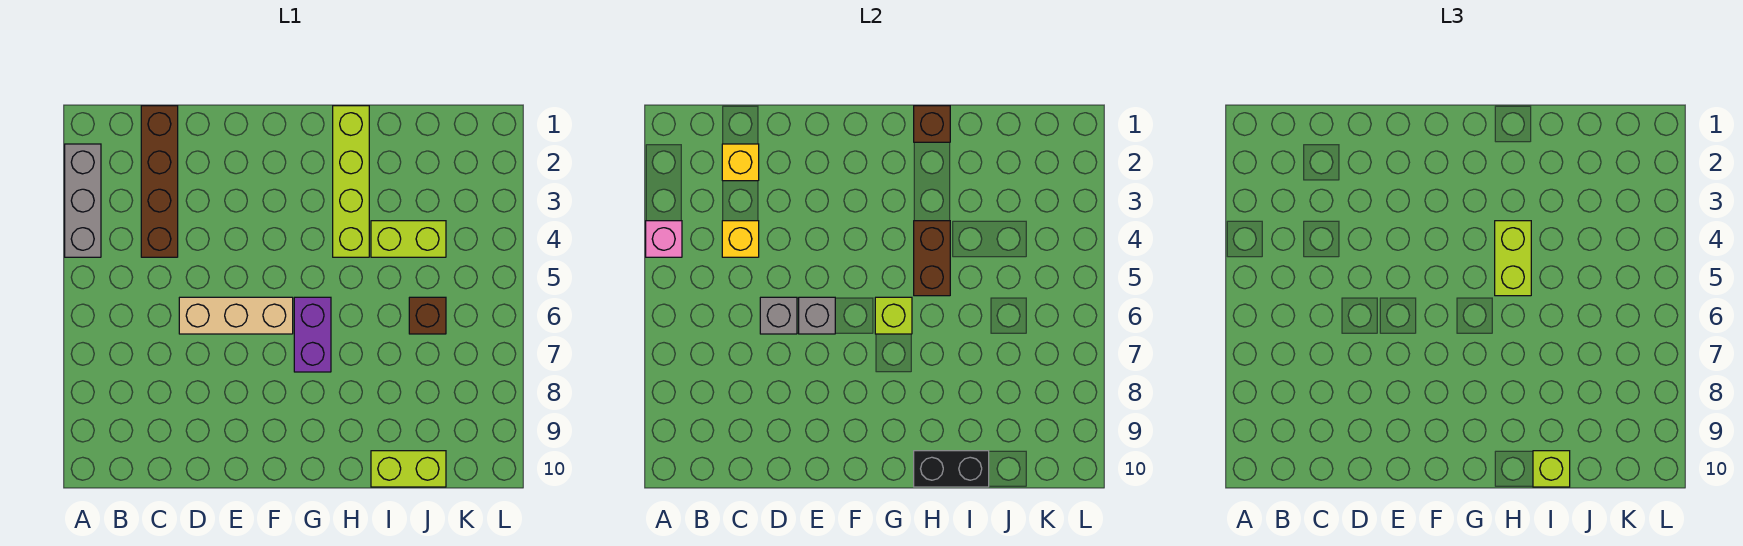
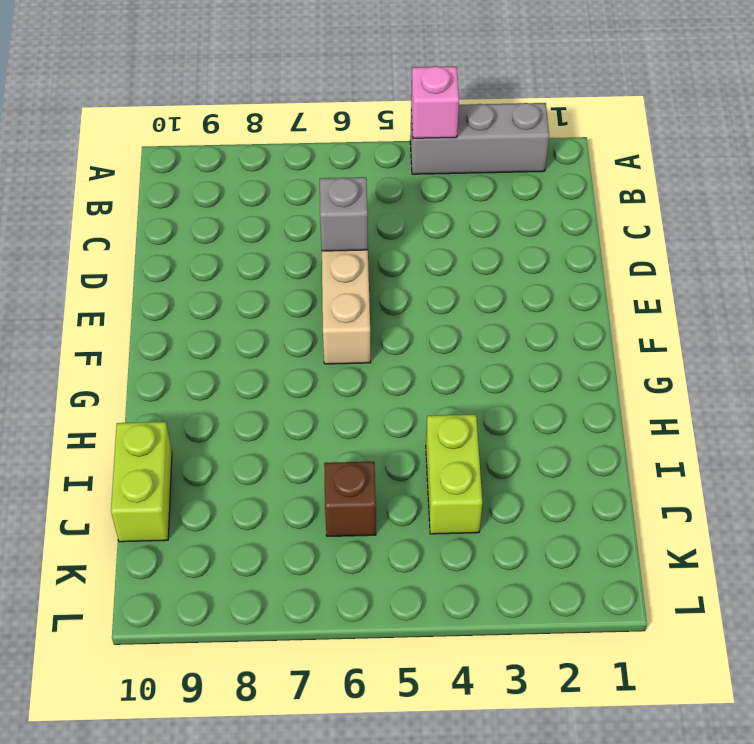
none -> brown 1x4 brick [141,106,178,257]
none -> purple 1x2 brick [294,297,331,372]
none -> lime 1x4 brick [333,106,369,257]

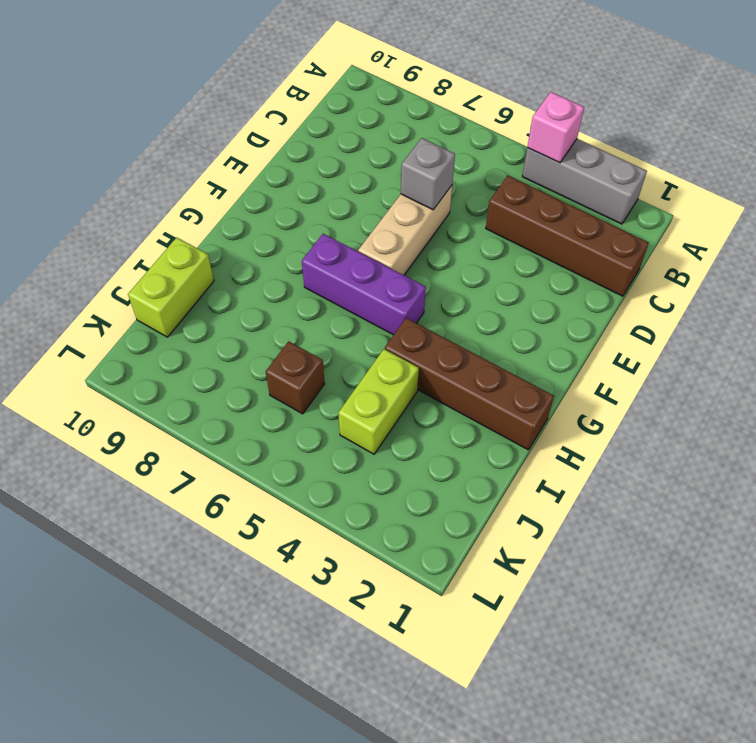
purple 1x3 brick [302,234,426,335] -> purple 1x2 brick [294,297,331,372]
brown 1x4 brick [385,318,554,450] -> lime 1x4 brick [333,106,369,257]
none -> yellow 1x1 brick [722,144,759,181]
none -> yellow 1x1 brick [722,221,759,257]
none -> grey 1x1 brick [799,297,835,334]

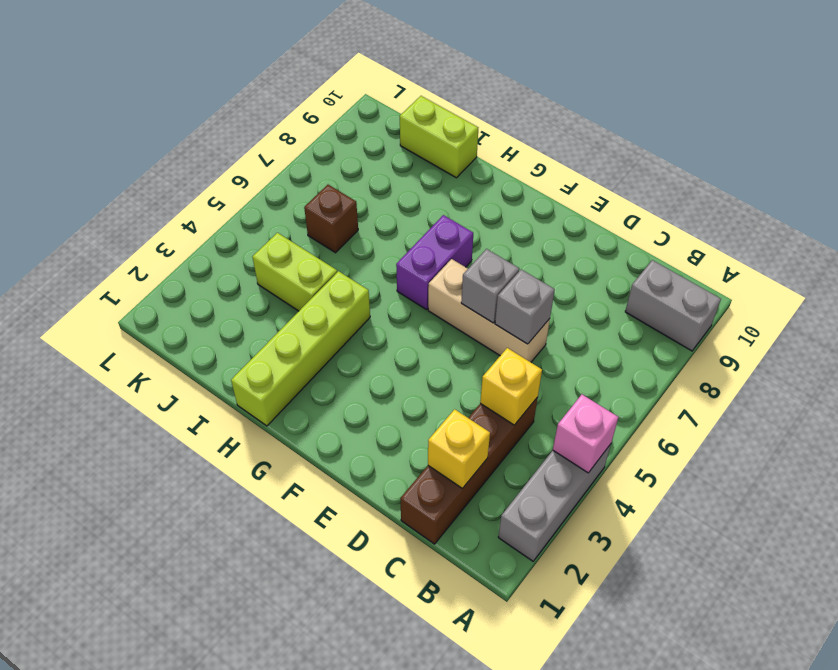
grey 1x2 brick [625,260,721,351] -> none
none -> lime 1x1 brick [875,297,912,334]
none -> brown 1x1 brick [914,106,950,142]
none -> brown 1x2 brick [914,221,950,296]

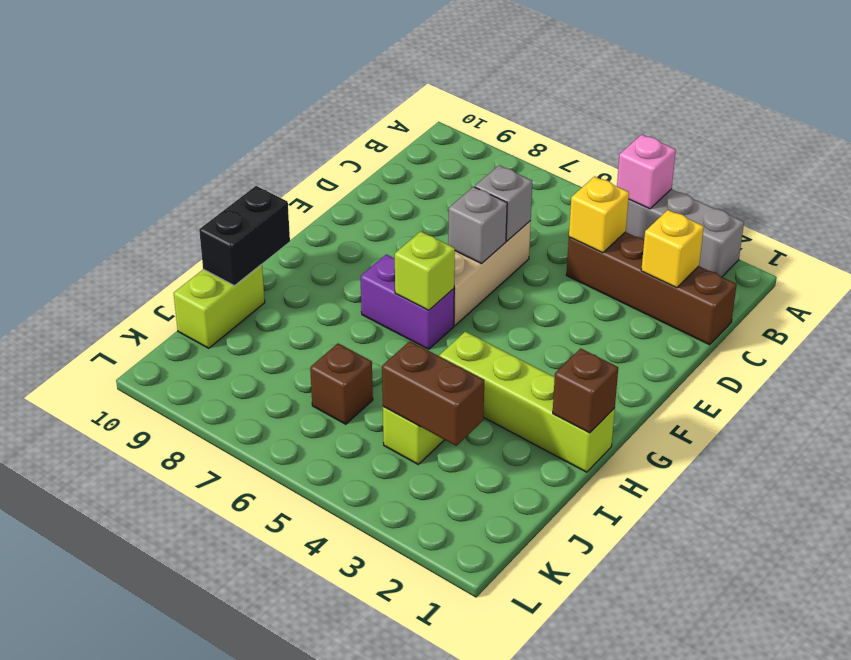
brown 1x2 brick [382,341,484,446] -> brown 1x2 brick moved to [914,221,950,296]
none -> lime 1x2 brick [1495,221,1531,296]
none -> lime 1x1 brick [1533,451,1570,487]

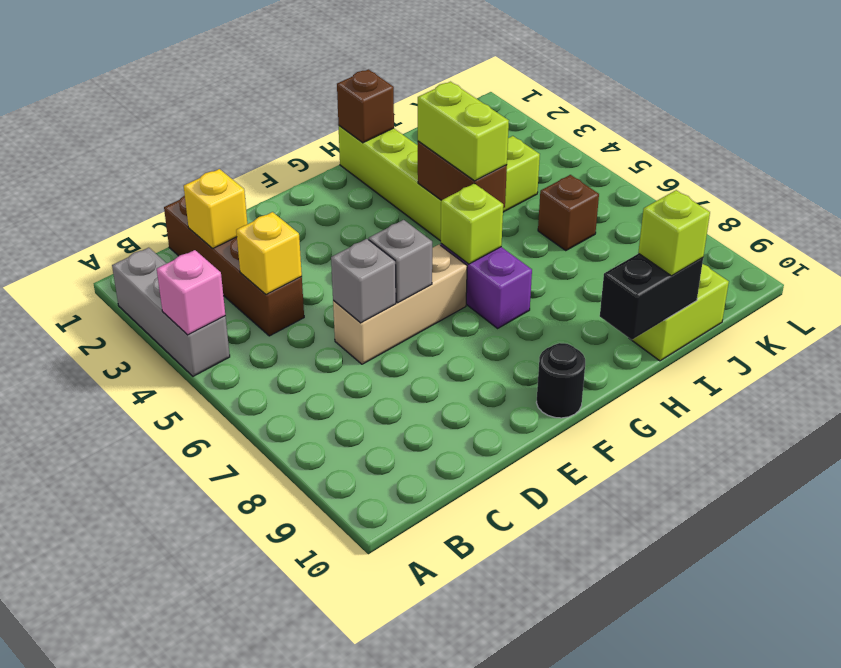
black 1x1 round brick [536,343,585,418] -> none

